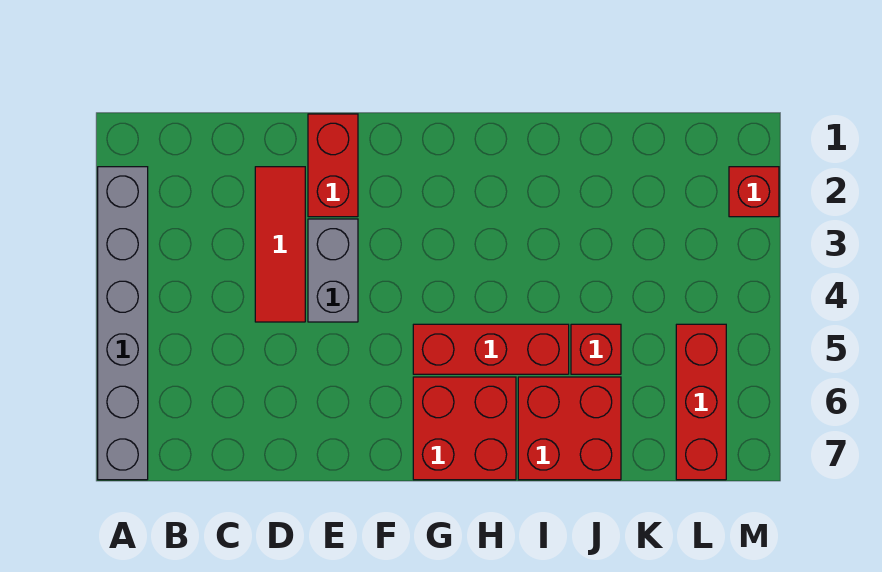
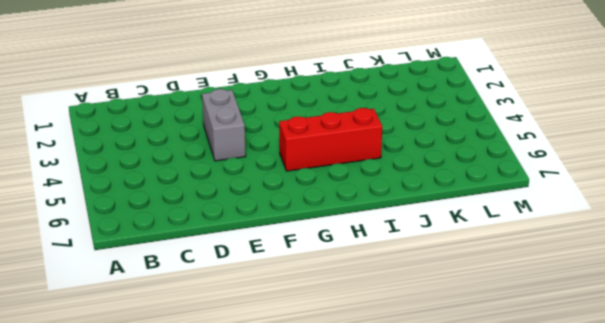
none -> grey 1x6 brick [98,167,148,480]
none -> red 1x3 tile [255,167,305,322]

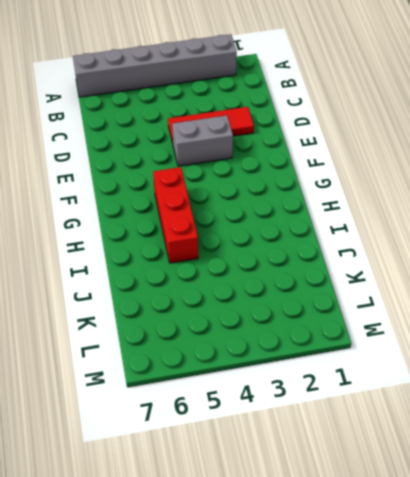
none -> red 1x2 brick [308,114,358,217]
none -> red 2x2 brick [413,377,516,480]

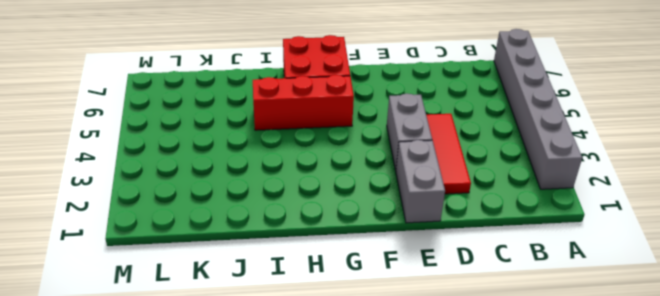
grey 1x2 brick [396,140,445,223] -> red 1x2 brick [308,114,358,217]
none -> red 2x2 brick [518,377,621,480]
none -> red 1x1 brick [571,324,621,374]

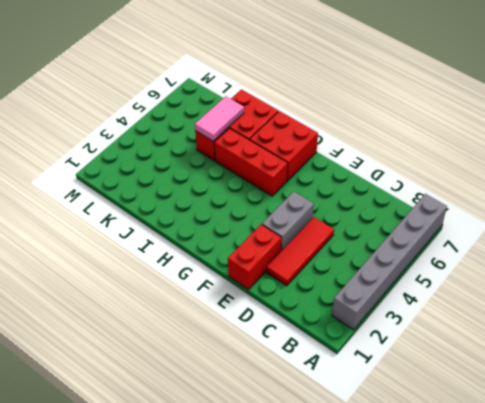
pink 1x2 tile [195,96,244,141] -> none
none -> red 1x3 brick [676,324,726,480]
none -> red 1x1 brick [729,167,779,217]

